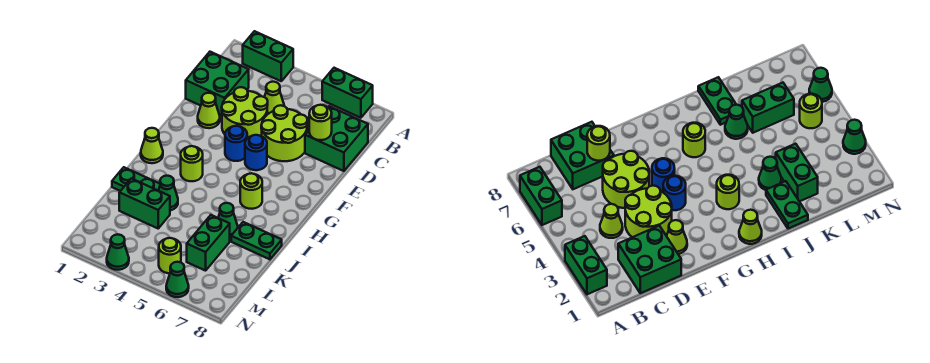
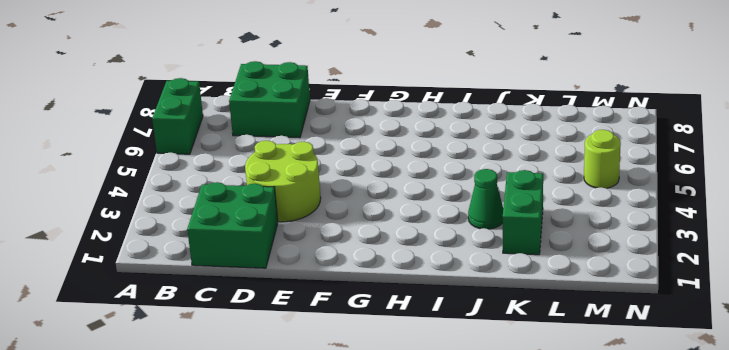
none -> green 1x2 brick [243,31,293,81]
none -> lime 1x1 cone [265,82,284,114]
none -> lime 2x2 round brick [261,105,308,161]

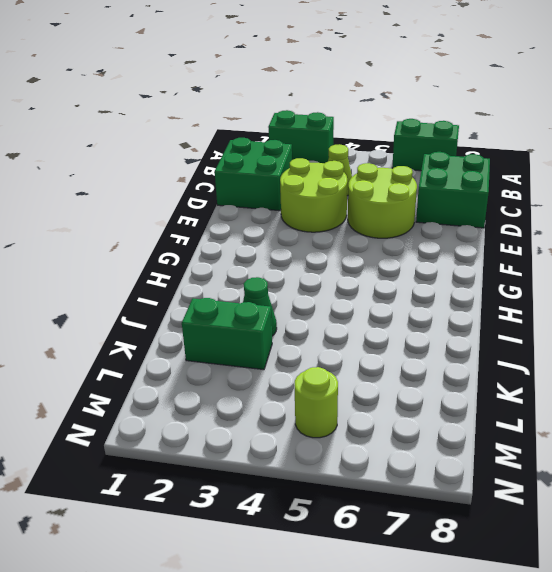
none -> lime 1x1 cone [198,93,220,128]
none -> blue 1x1 round brick [225,126,247,161]
none -> blue 1x1 round brick [245,135,267,170]

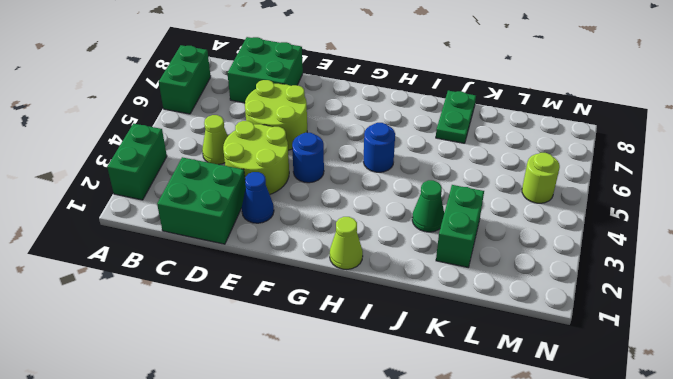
blue 1x1 cone [242,172,274,223] -> lime 1x1 cone [198,93,220,128]
blue 1x1 round brick [364,123,395,172] -> blue 1x1 round brick moved to [245,135,267,170]
none -> lime 1x1 round brick [181,146,203,181]
none -> lime 1x1 round brick [240,173,262,209]
none -> green 1x2 plate [112,167,160,191]

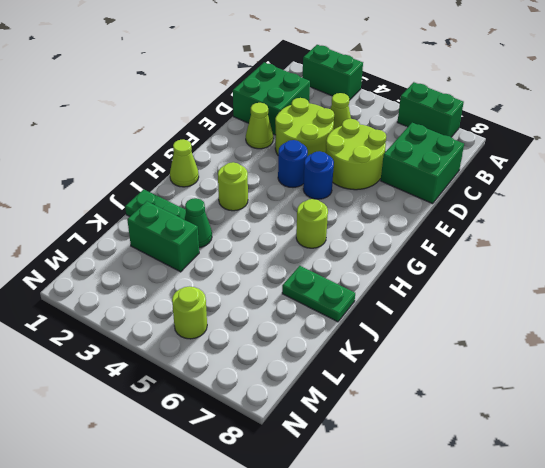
none -> green 1x1 cone [218,203,238,238]
none -> green 1x2 brick [187,215,230,271]
none -> green 1x1 cone [107,235,129,270]

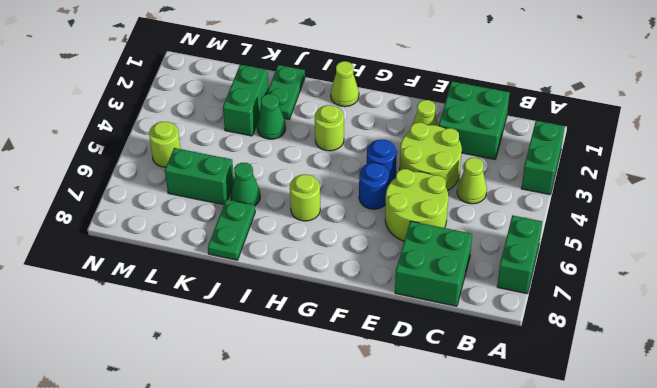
none -> green 1x1 cone [107,235,129,270]
none -> green 1x1 cone [166,262,189,297]
none -> lime 1x1 round brick [309,105,332,140]

